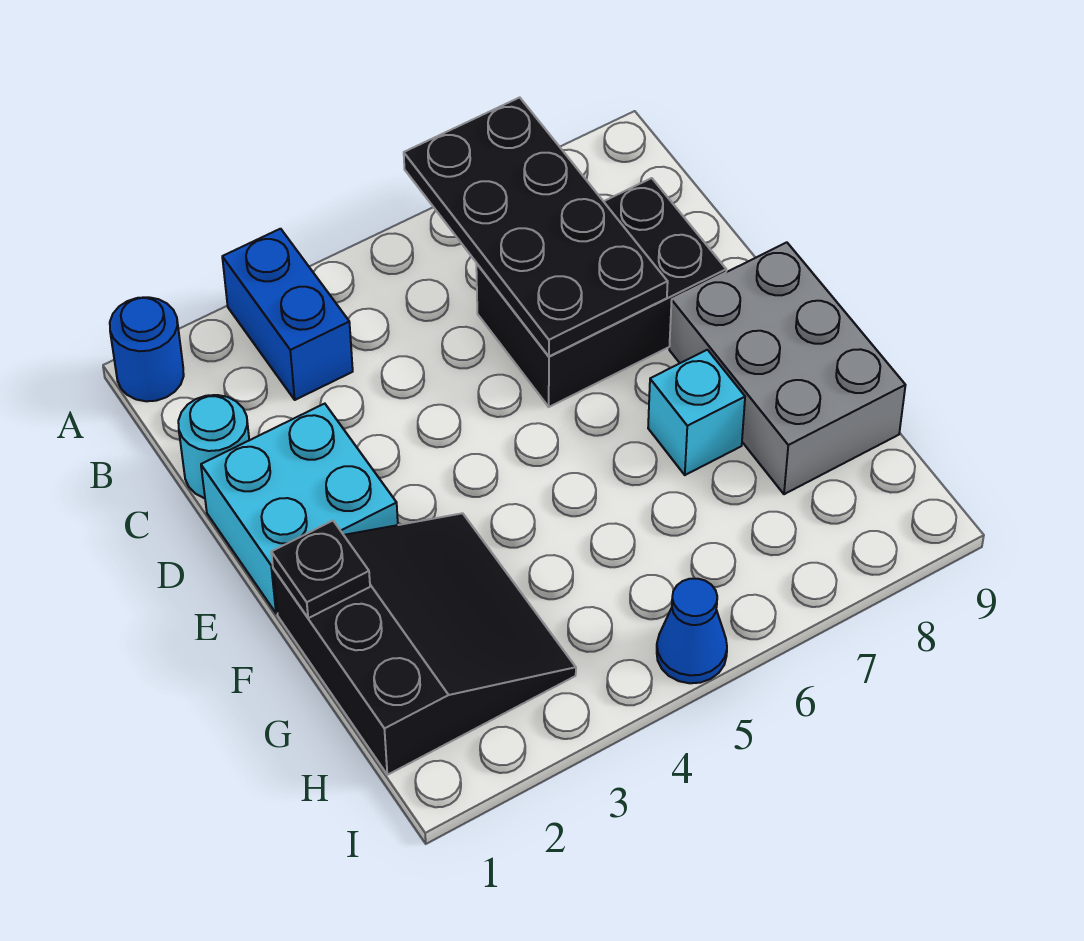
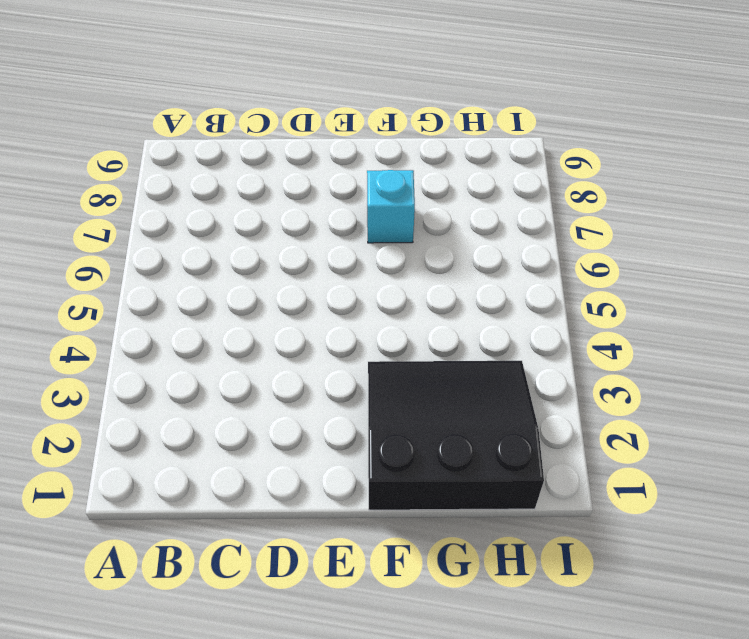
none -> blue 1x1 round brick [110,297,184,401]
none -> blue 1x2 brick [222,229,353,400]

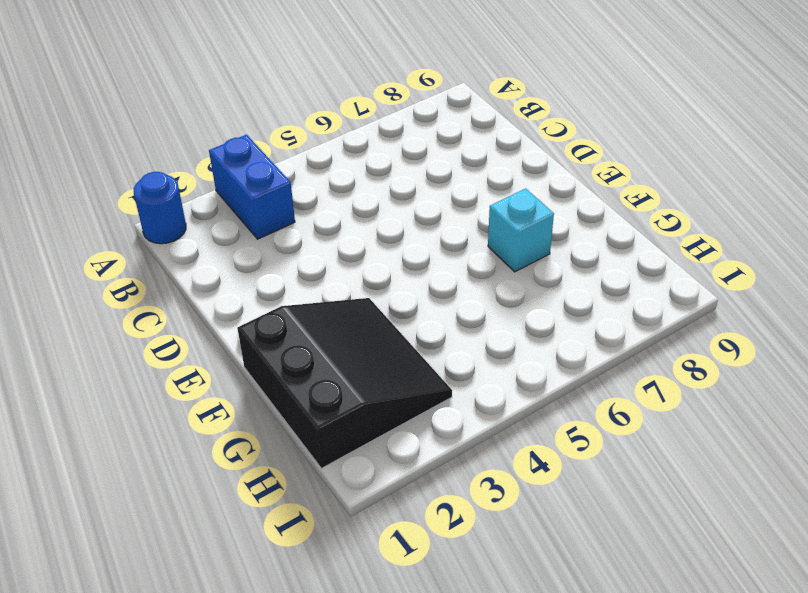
none -> cyan 1x1 round brick [178,395,249,498]
none -> black 2x3 brick [476,178,726,407]

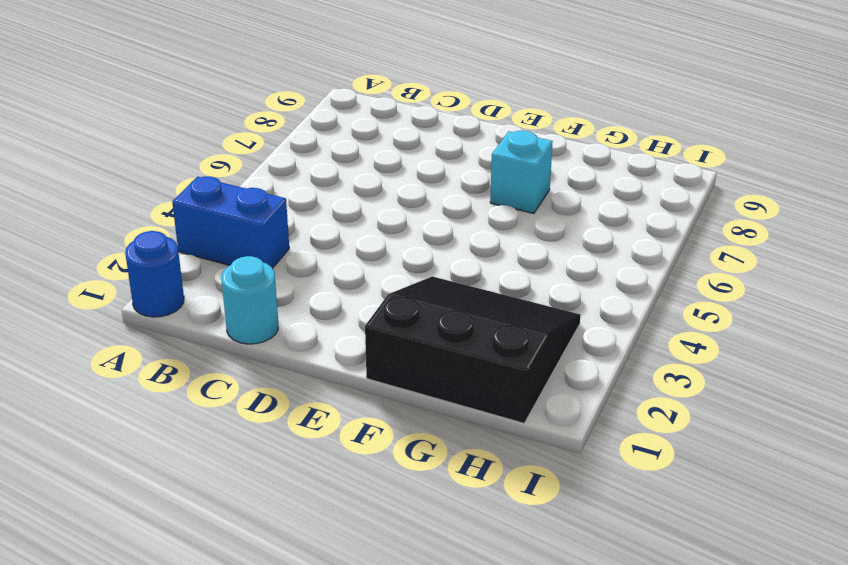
none -> black 2x3 brick [476,178,726,407]
none -> cyan 2x2 brick [201,404,398,614]

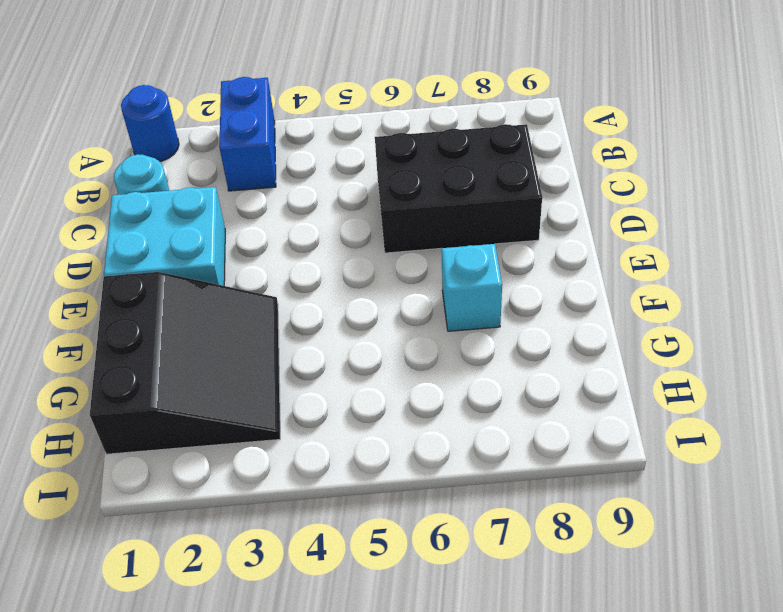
none -> grey 2x3 brick [669,242,905,494]
none -> blue 1x1 cone [657,579,727,683]

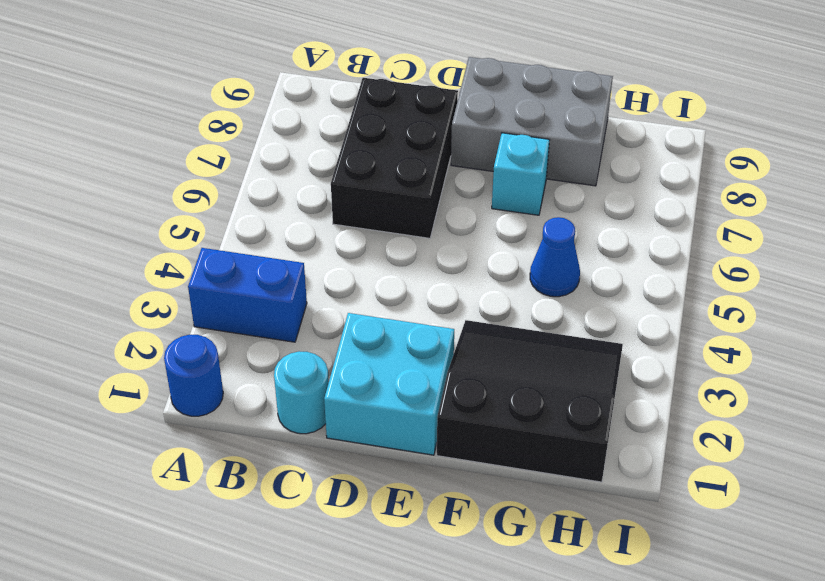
blue 1x1 cone [530,217,580,297] -> blue 1x1 cone moved to [657,579,727,683]
none -> black 2x4 plate [404,97,668,356]
none -> black 1x1 plate [271,521,370,618]

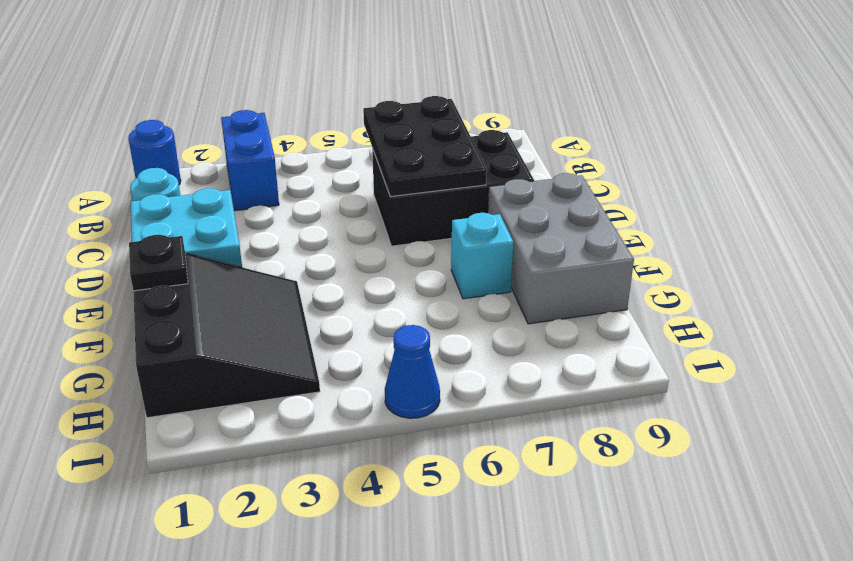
black 2x3 plate [363,96,487,197] -> black 2x4 plate [404,97,668,356]

